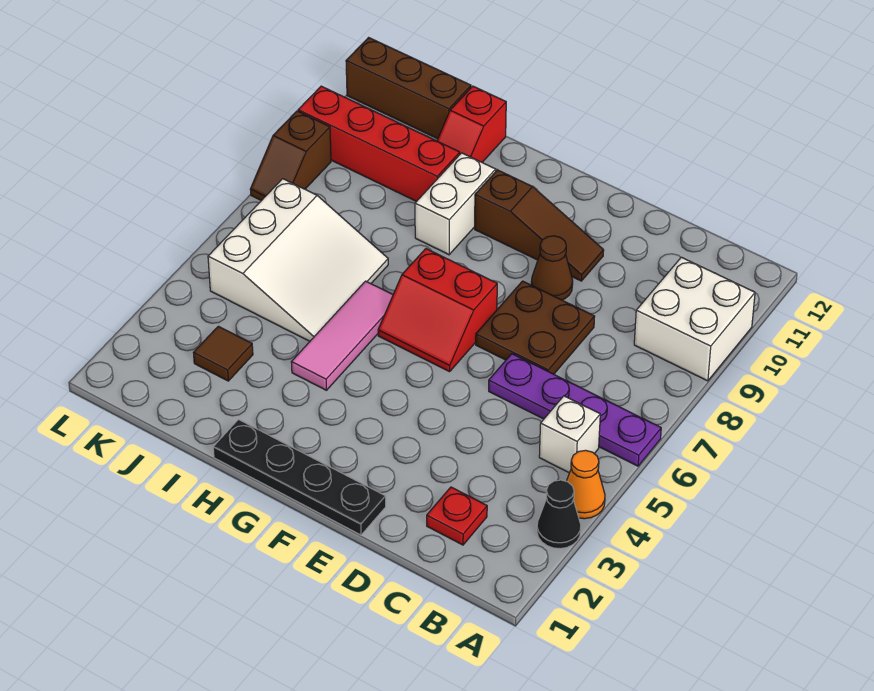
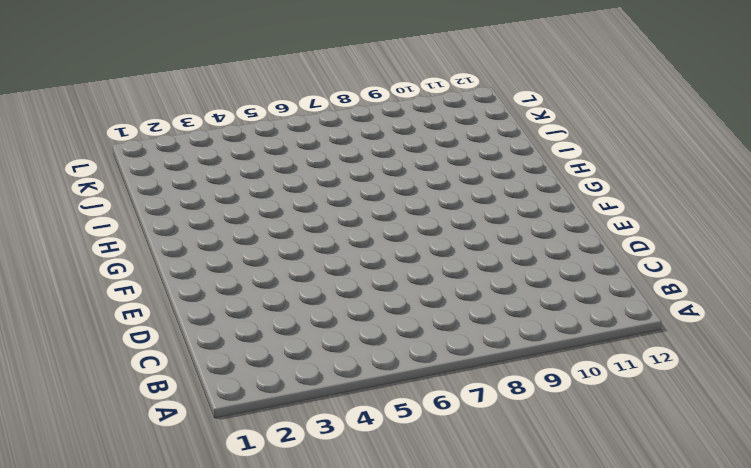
none -> black 1x1 cone [537,480,581,549]
none -> orange 1x1 cone [567,450,605,519]
none -> purple 1x4 plate [489,354,661,466]

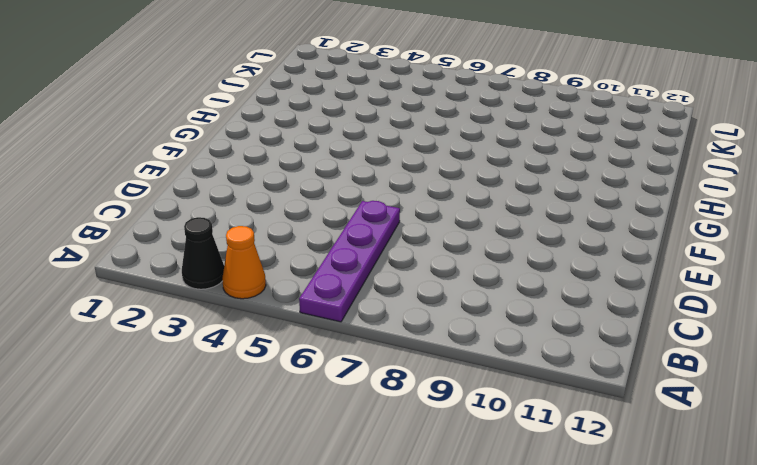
none -> white 2x2 brick [634,257,755,381]
none -> white 1x1 brick [539,396,600,473]
none -> red 1x1 plate [427,487,487,545]

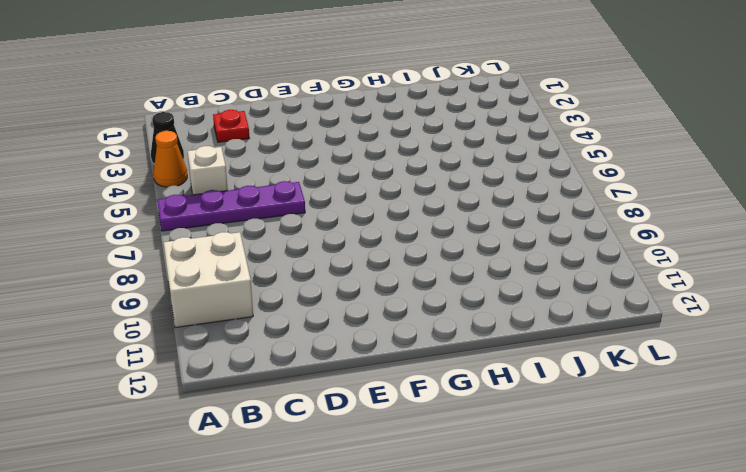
none -> brown 2x2 plate [476,281,595,374]
none -> black 1x4 plate [213,420,386,535]
none -> brown 1x1 cone [531,236,573,300]

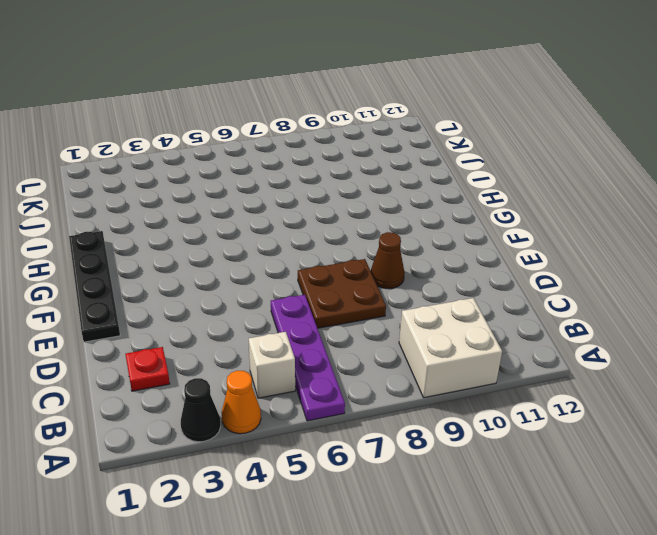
none -> brown 1x3 slope [475,170,604,281]
none -> red 2x2 slope [378,249,497,372]
none -> pink 1x3 tile [291,281,393,390]

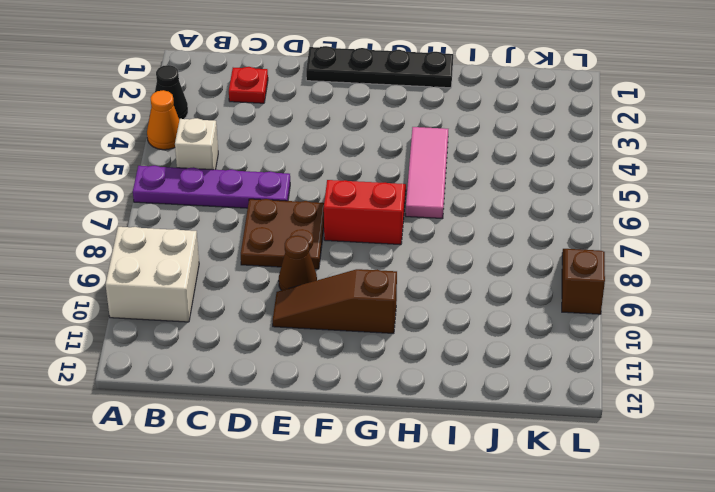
none -> white 1x2 brick [415,153,496,255]
none -> white 3x3 slope [208,179,388,341]
none -> red 1x4 brick [298,86,460,202]

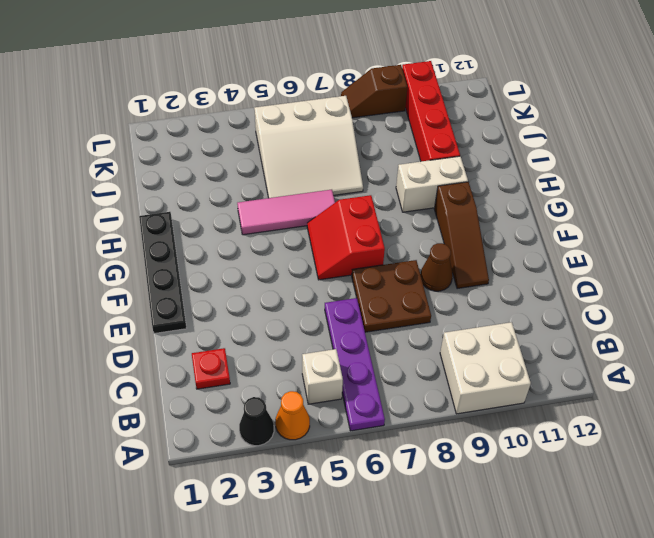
none -> red 1x2 slope [437,86,506,162]
none -> brown 1x1 tile [194,326,253,381]
none -> brown 1x3 brick [346,38,471,139]

